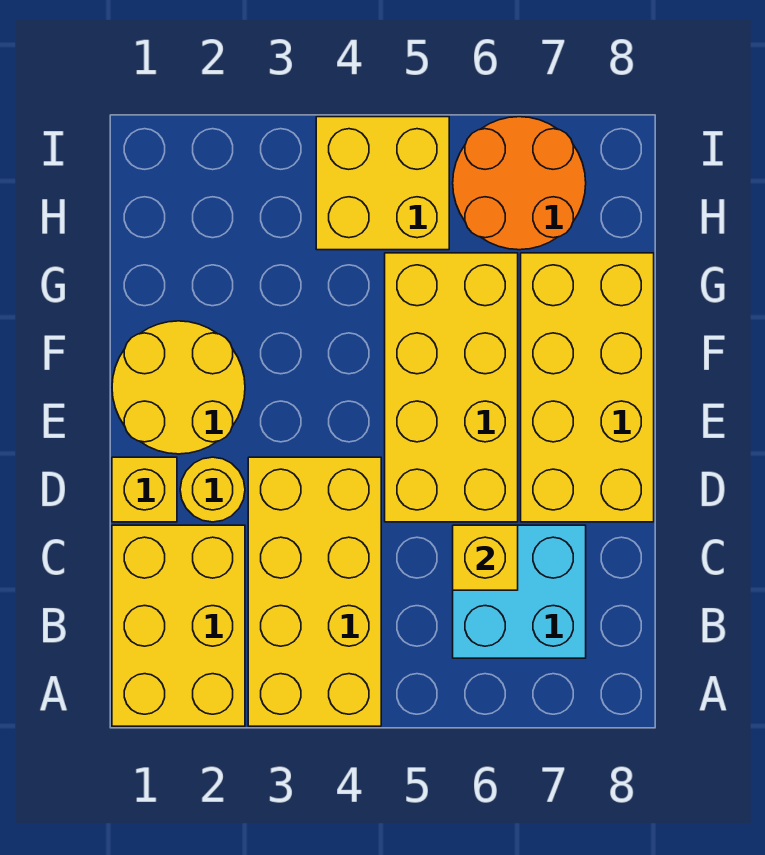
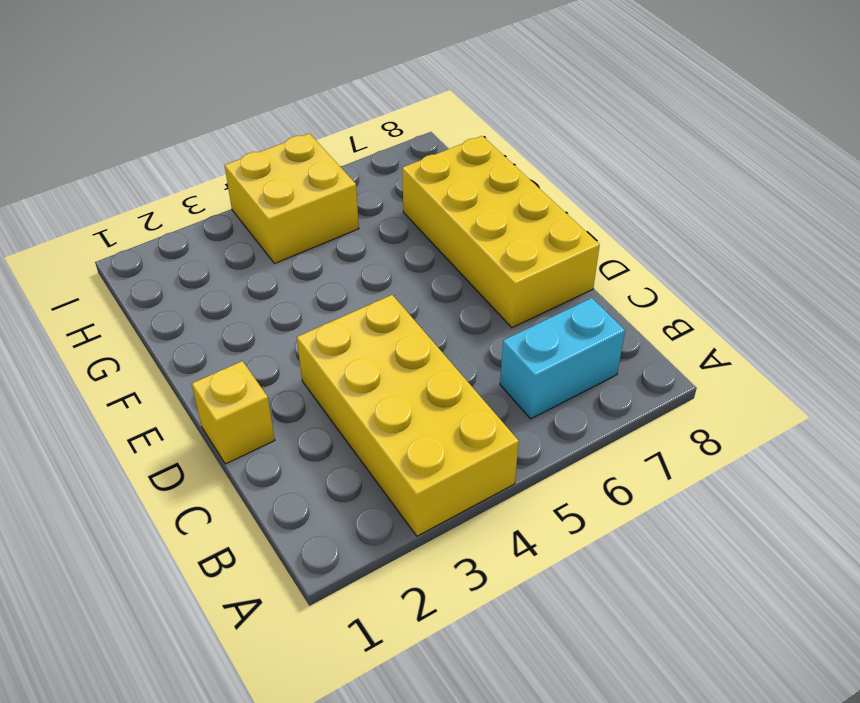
cyan 1x2 brick [500,298,625,419] -> cyan 2x2 brick [453,525,586,658]
none -> yellow 2x3 brick [112,525,245,726]
none -> yellow 1x1 round brick [180,457,245,522]

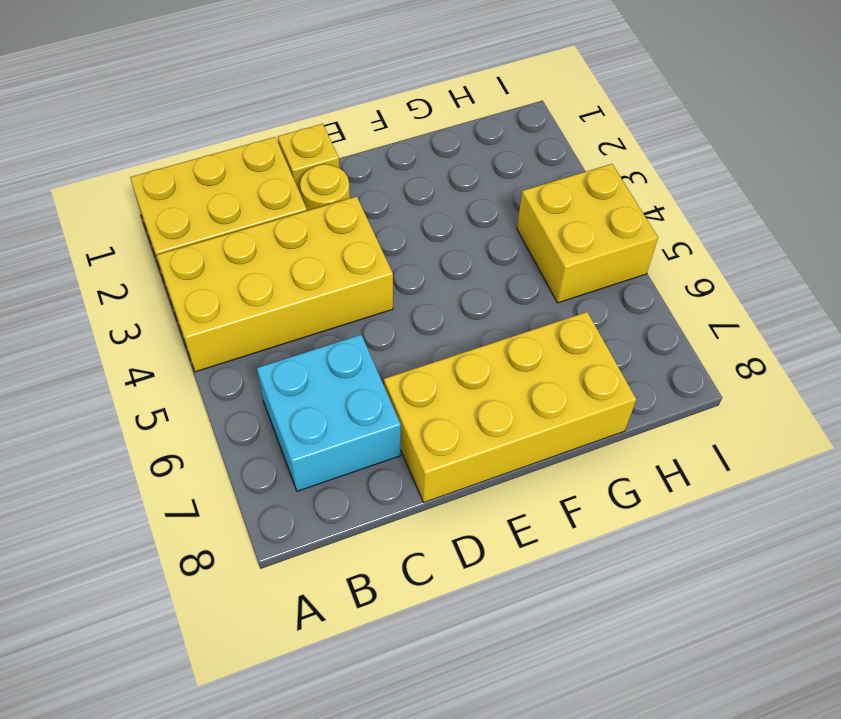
none -> yellow 2x4 brick [385,253,518,522]
none -> yellow 2x2 round brick [112,321,245,454]

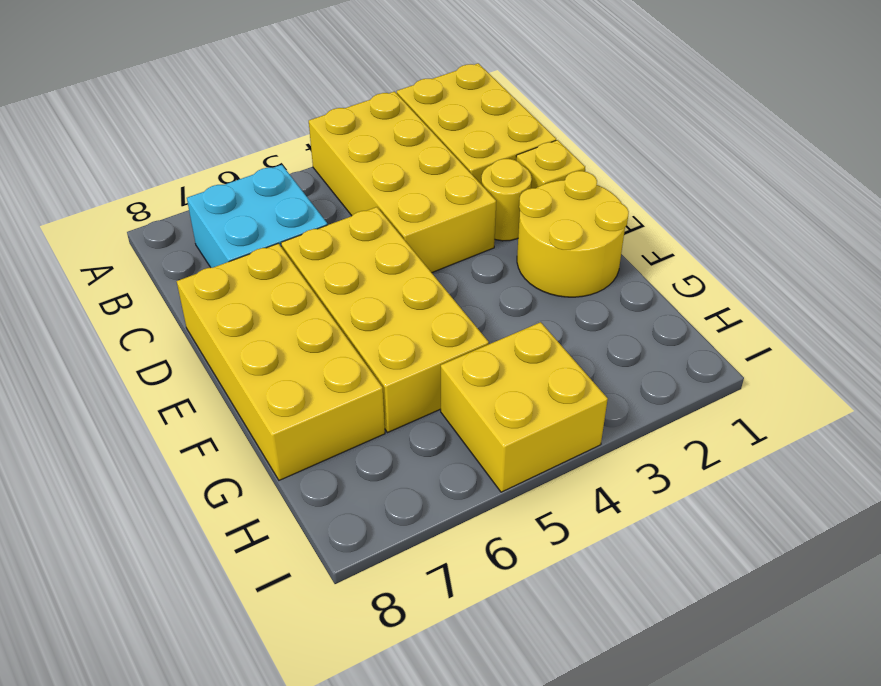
none -> orange 2x2 round brick [453,117,586,250]
none -> yellow 1x1 brick [453,525,518,590]

